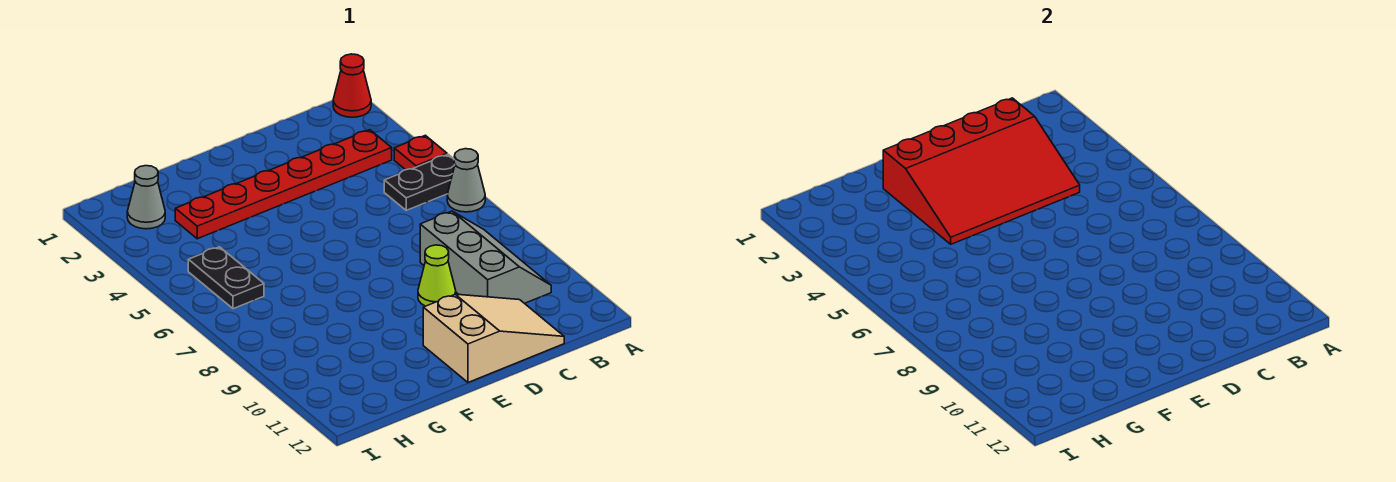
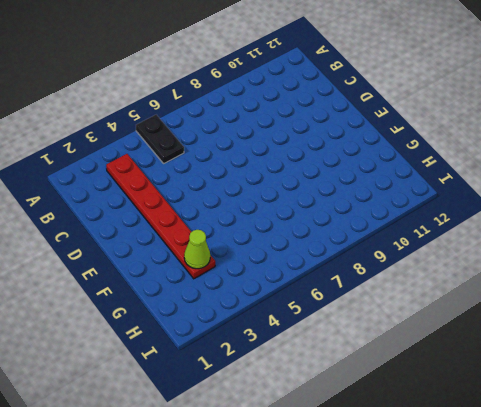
lime 1x1 cone [184,230,210,269] -> lime 1x1 cone moved to [418,245,456,306]
none -> red 1x1 cone [333,54,371,117]
none -> red 1x1 plate [394,135,447,170]

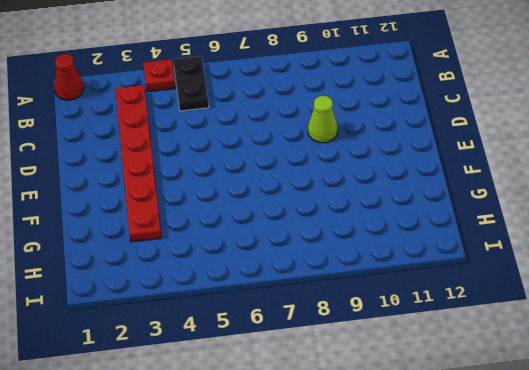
none -> grey 1x1 cone [447,149,485,212]
none -> grey 2x3 slope [420,211,551,303]

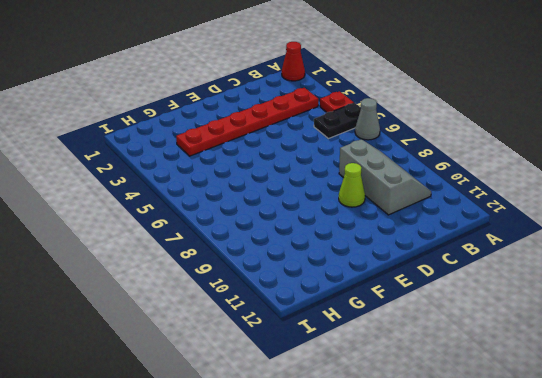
none -> tan 2x3 slope [423,294,564,382]
none -> grey 1x1 cone [127,166,165,229]

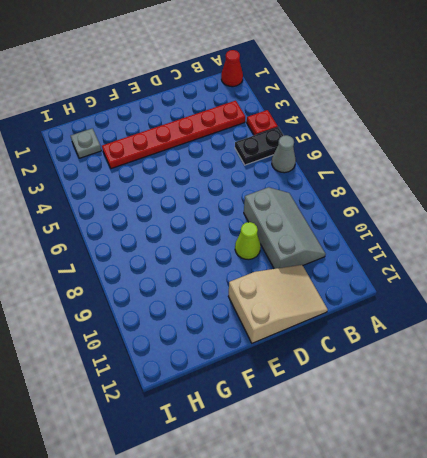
grey 1x1 plate [71,128,101,158] -> grey 1x1 cone [127,166,165,229]
none -> black 1x2 plate [188,247,264,309]
none -> red 3x4 slope [883,98,1080,244]

